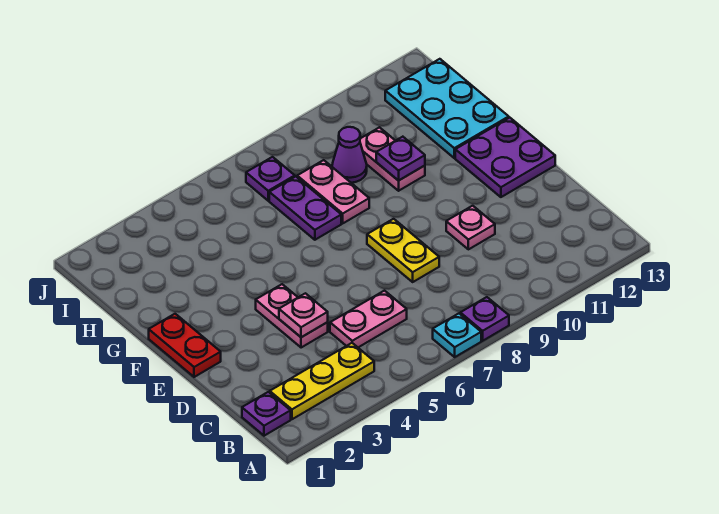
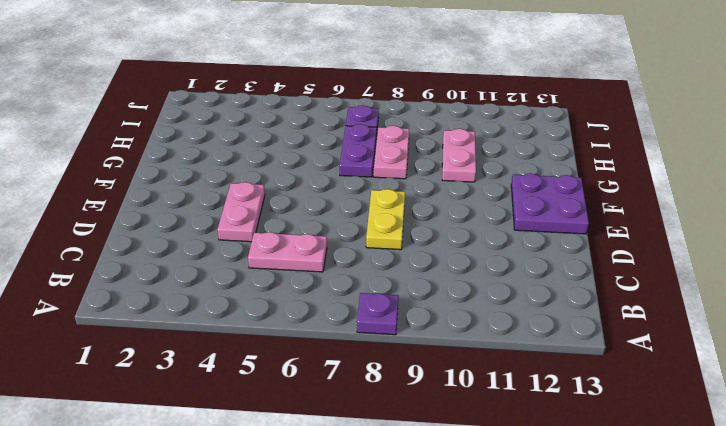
none -> cyan 1x1 plate [433,314,481,357]
none -> purple 1x1 plate [242,392,291,436]
none -> yellow 1x3 plate [270,343,374,419]

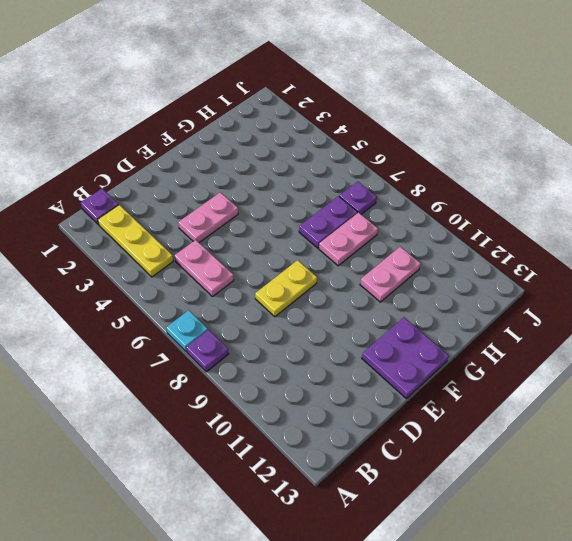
none -> pink 1x1 plate [446,206,495,249]
none -> red 1x2 plate [149,314,221,377]
none -> cyan 2x3 plate [385,59,509,158]

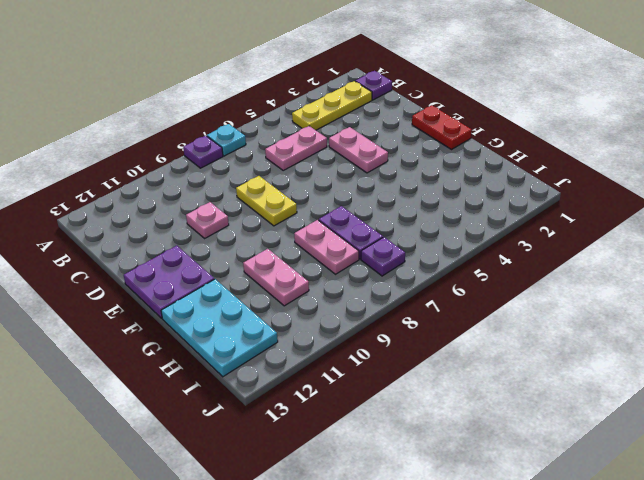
none -> purple 1x1 cone [332,127,367,183]
none -> pink 1x1 plate [279,293,328,337]
none -> purple 1x1 plate [376,137,425,181]

